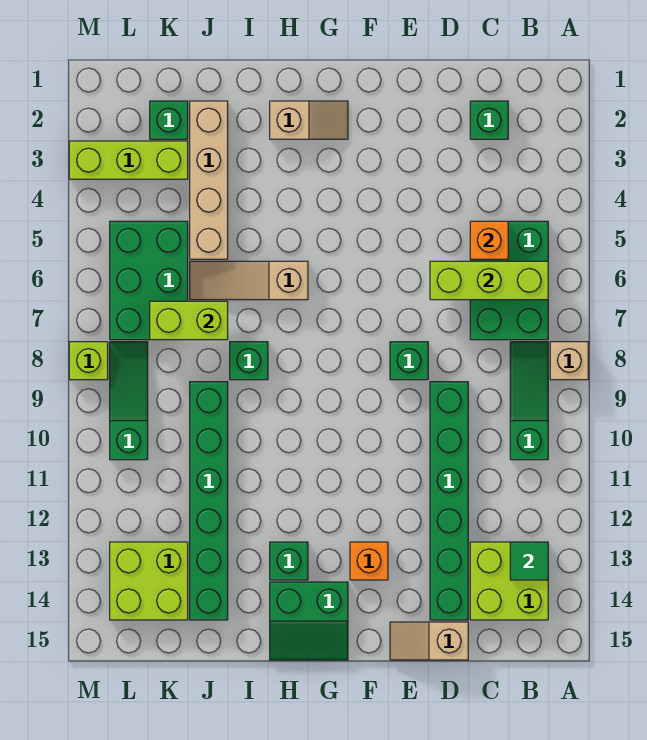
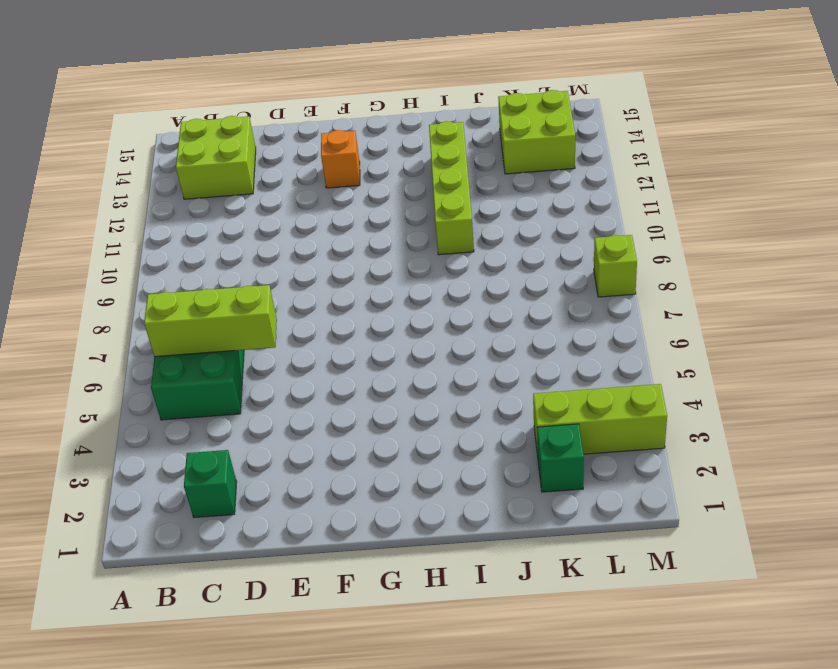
lime 1x4 brick [429,121,474,255] -> none
none -> tan 1x1 brick [550,342,588,380]
none -> green 1x3 slope [510,342,548,460]
none -> green 1x6 brick [430,382,468,620]

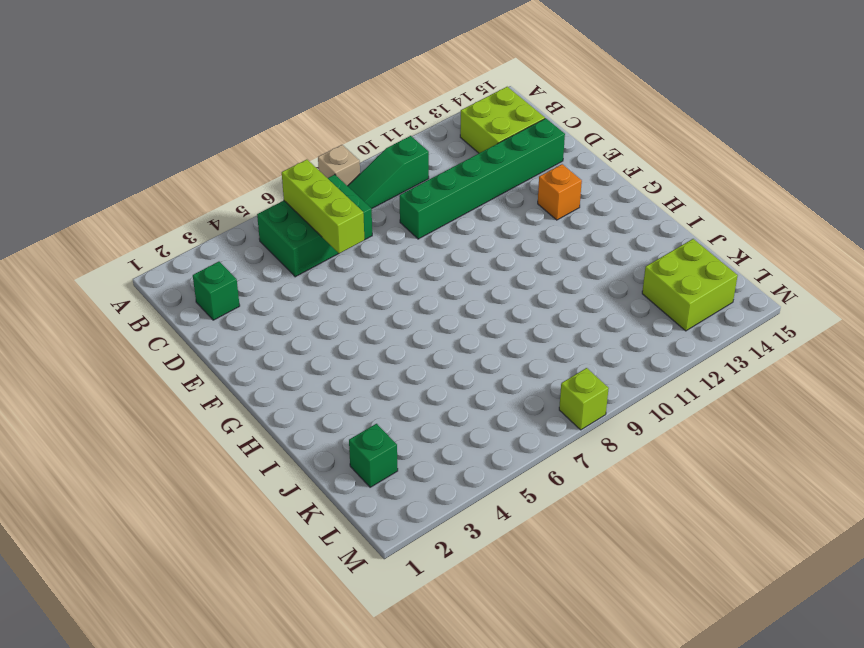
none -> tan 1x2 slope [390,622,468,660]
none -> green 1x1 brick [390,342,428,380]
none -> tan 1x2 slope [270,101,348,139]

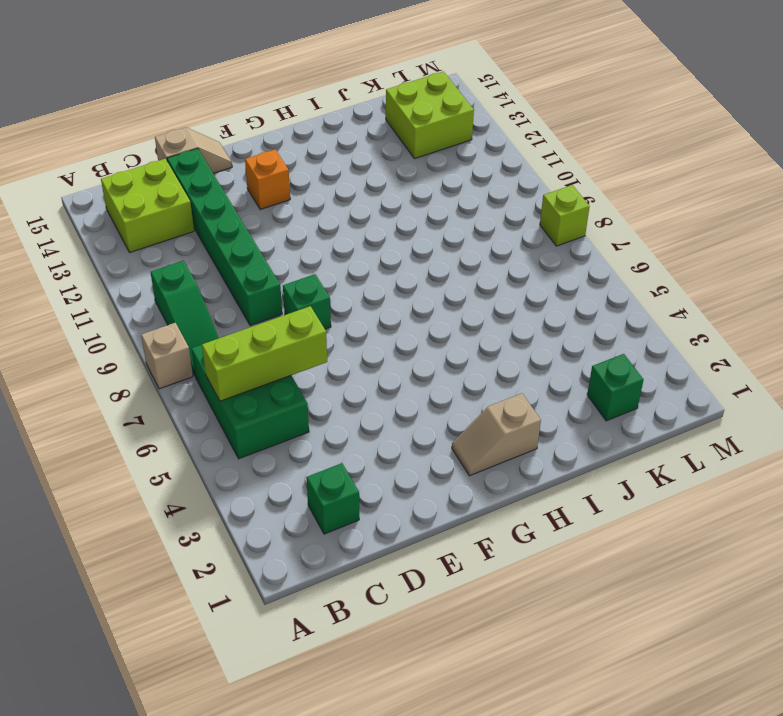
none -> green 2x2 slope [270,582,348,660]
none -> tan 1x3 slope [190,261,308,300]
none -> green 1x1 brick [270,542,308,580]

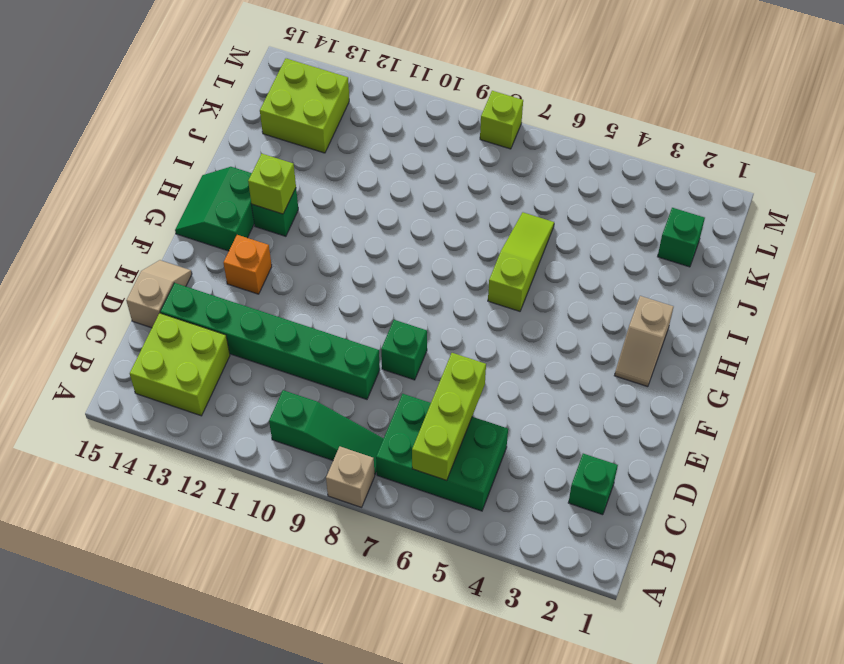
lime 1x3 slope [488,212,554,311] -> tan 1x3 slope [190,261,308,300]
lime 1x1 brick [248,154,296,214] -> none
none -> green 1x1 brick [230,342,268,380]
none -> tan 1x4 brick [190,101,228,259]
none -> green 1x6 brick [190,382,228,620]

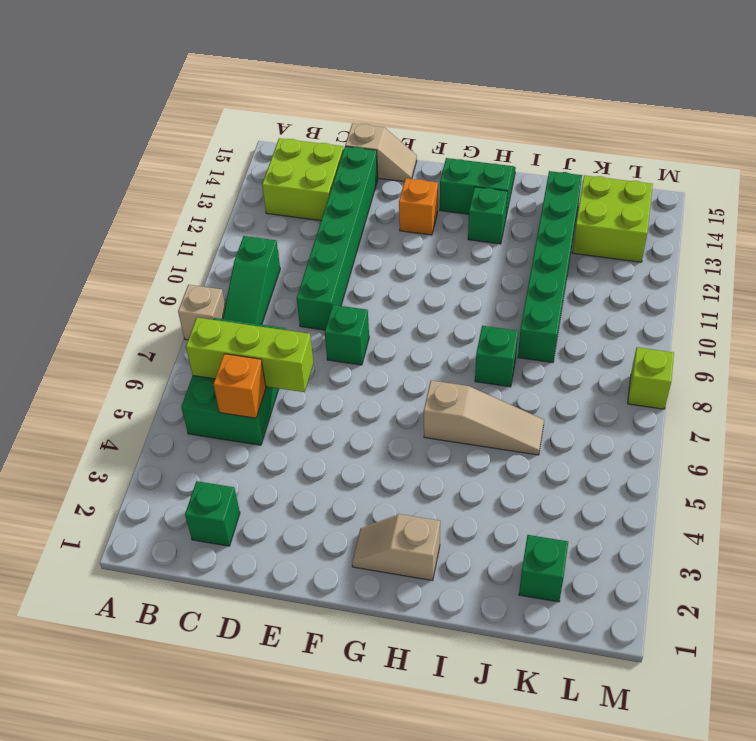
none -> tan 1x4 brick [190,101,228,259]
none -> lime 1x3 brick [69,141,188,179]
none -> green 2x3 brick [110,221,188,340]

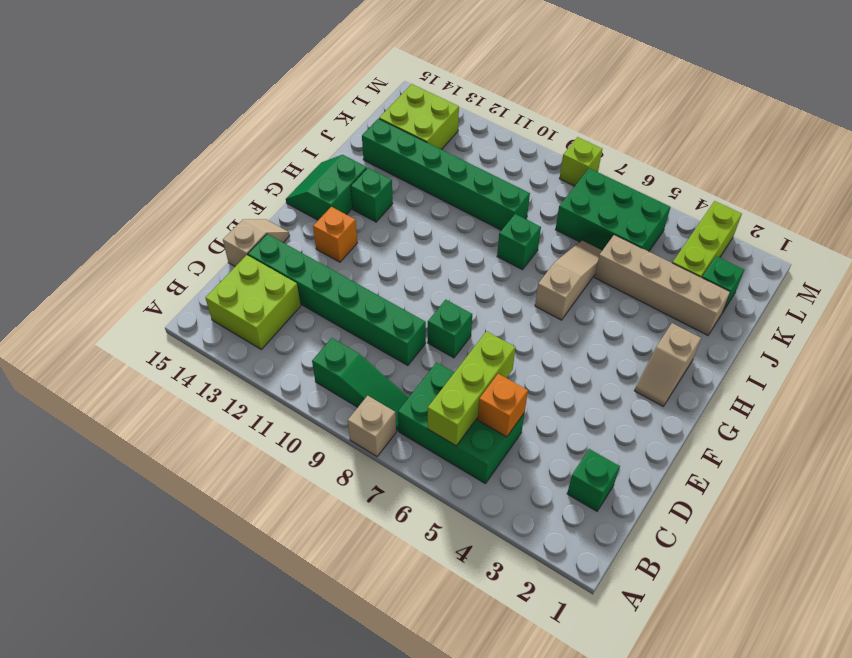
none -> green 1x3 slope [110,342,148,460]
none -> green 1x1 tile [510,542,548,580]
none -> lime 1x2 brick [150,301,228,340]

